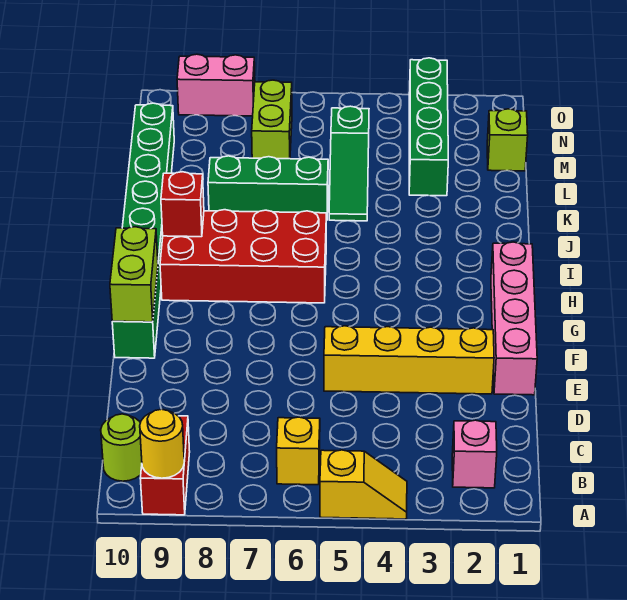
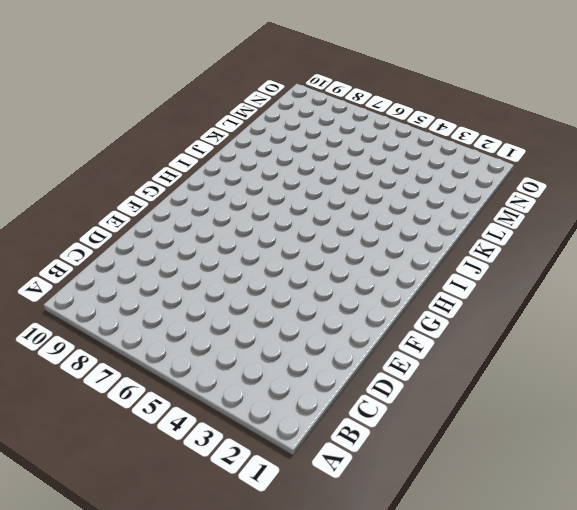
none -> yellow 1x2 slope [320,450,407,519]
none -> red 1x2 brick [140,416,190,515]
none -> pink 1x1 brick [452,420,497,488]

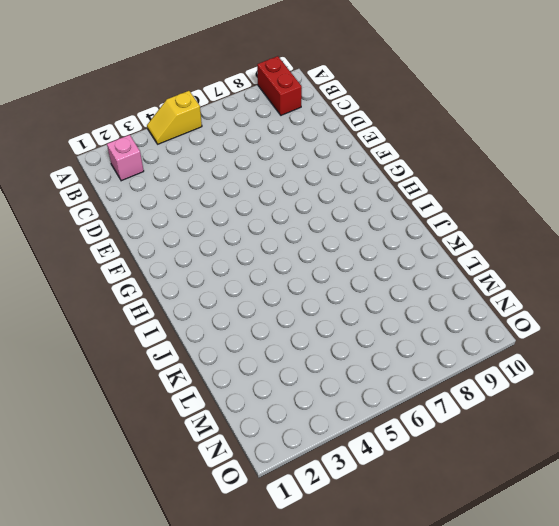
none -> yellow 1x1 brick [277,417,320,485]
none -> lime 1x1 round brick [101,414,142,481]
none -> pink 1x4 brick [491,242,537,395]

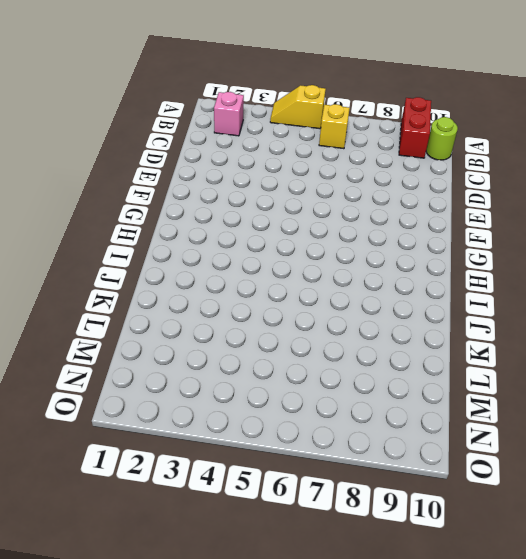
none -> pink 1x4 brick [491,242,537,395]
none -> yellow 1x4 brick [324,326,494,394]
none -> green 1x8 brick [112,103,174,358]

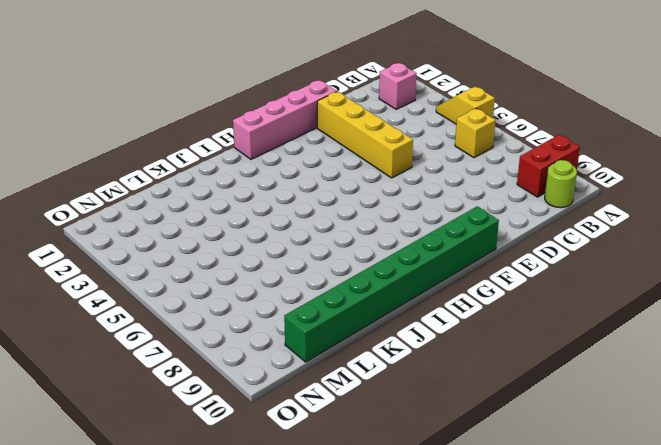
none -> red 2x4 brick [160,210,326,303]
none -> green 1x3 slope [329,106,369,221]
none -> green 1x3 brick [208,156,328,220]

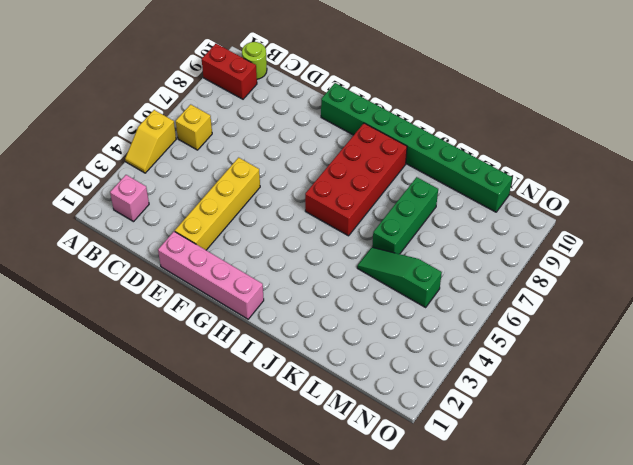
none -> green 1x4 brick [409,58,448,196]
none -> lime 1x1 brick [487,109,528,171]
none -> lime 1x2 brick [252,80,292,159]

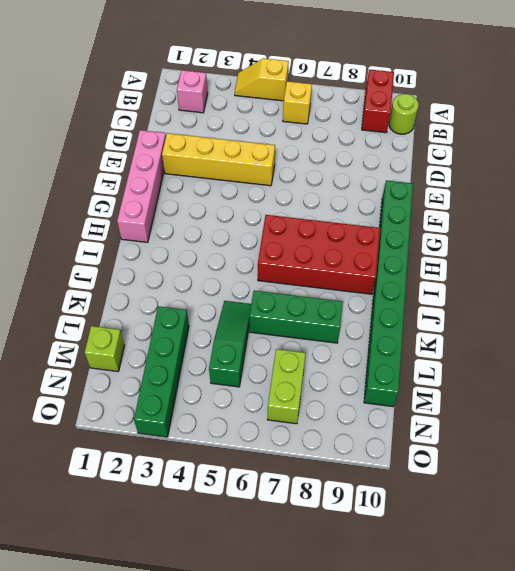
none -> pink 1x2 brick [177,54,255,116]
none -> yellow 1x1 round brick [140,409,184,478]
none -> lime 1x2 brick [110,227,158,322]

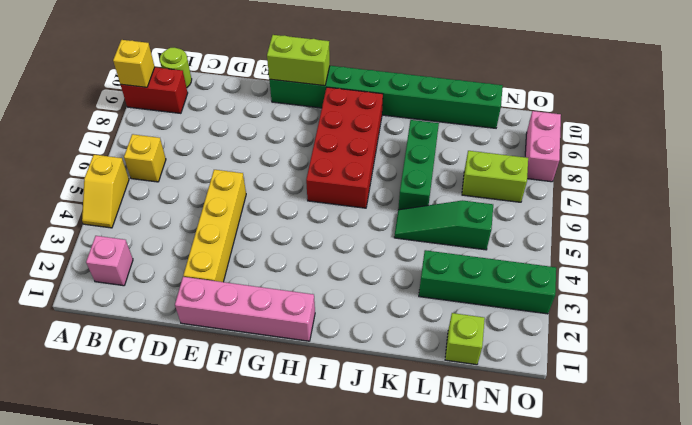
yellow 1x1 brick [113,40,155,87] -> yellow 1x1 round brick [140,409,184,478]
none -> red 1x1 brick [161,172,204,237]

